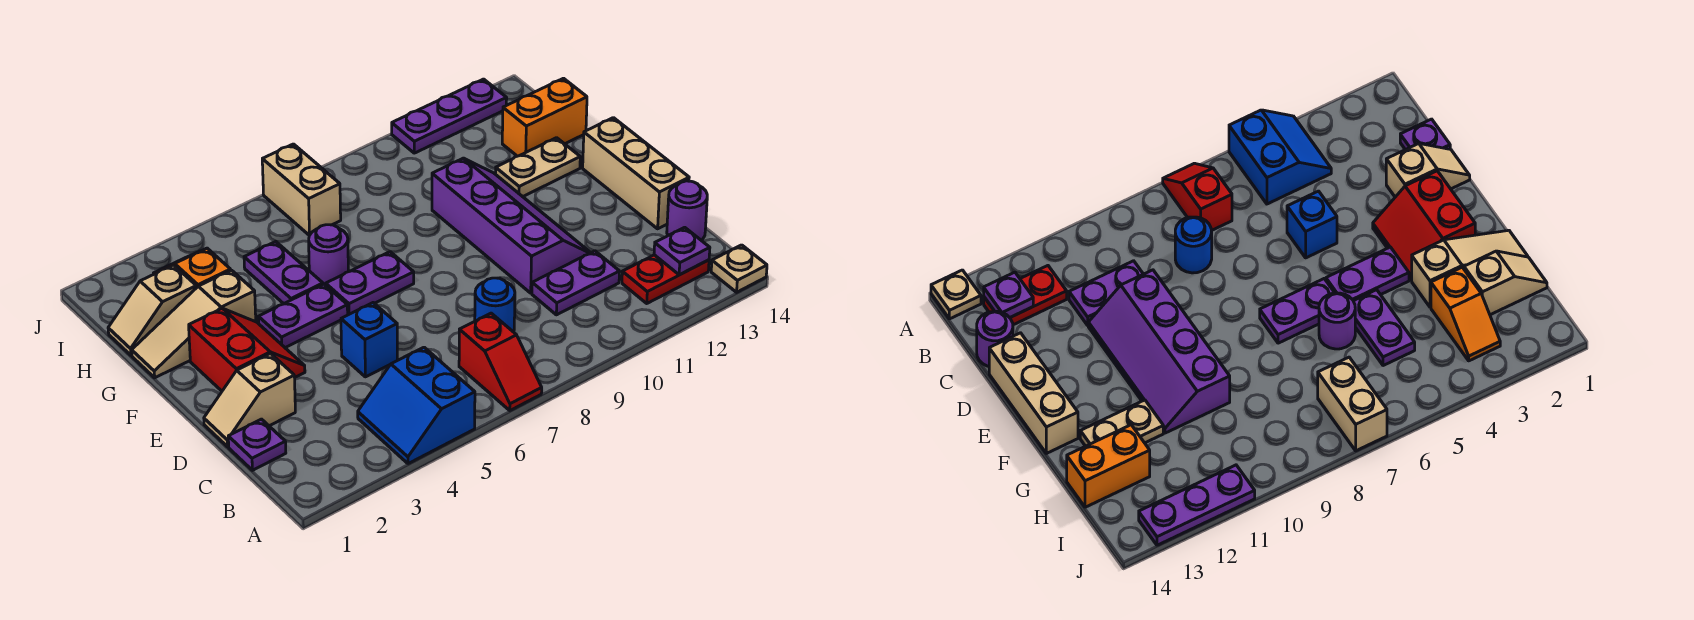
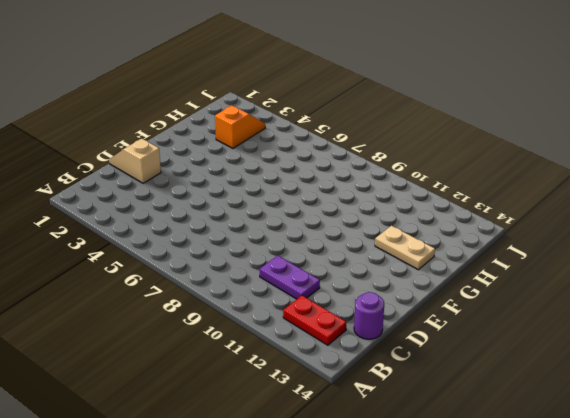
none -> blue 2x2 slope [358,347,475,464]
none -> red 1x2 slope [459,313,542,410]
none -> tan 1x1 plate [711,245,767,292]

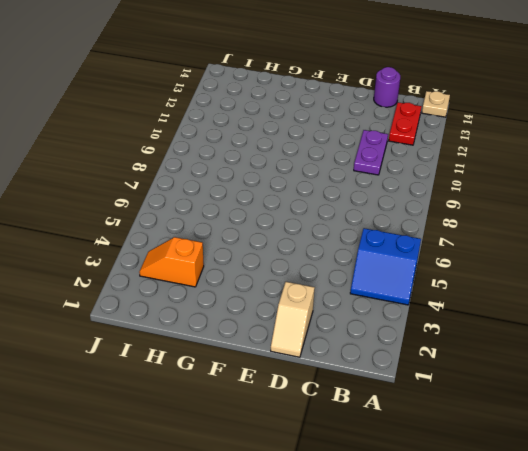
none -> red 1x2 slope [459,313,542,410]
none -> purple 1x1 plate [228,419,286,470]
none -> blue 1x1 round brick [475,278,515,332]

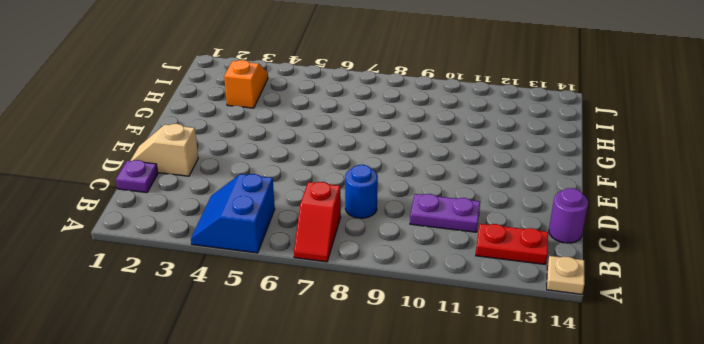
none -> blue 1x1 brick [341,303,397,377]
none -> purple 2x4 slope [432,158,591,293]
none -> tan 1x3 brick [583,118,689,229]

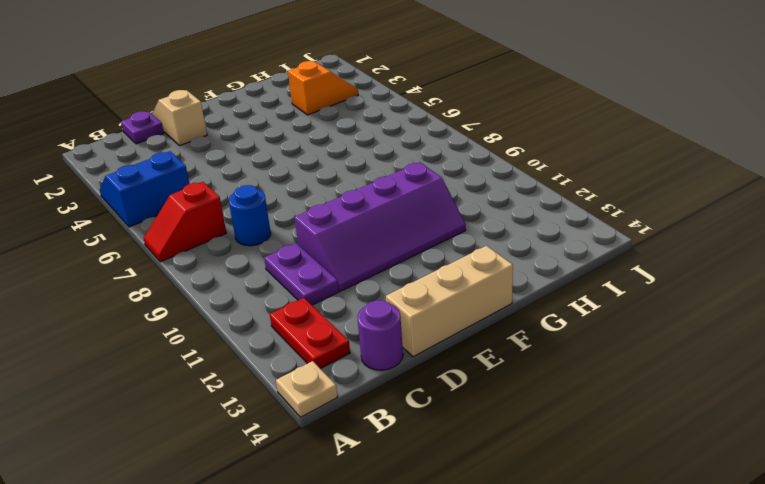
none -> blue 1x1 brick [341,303,397,377]
none -> red 2x2 slope [189,308,305,391]
none -> purple 1x2 plate [258,284,348,348]

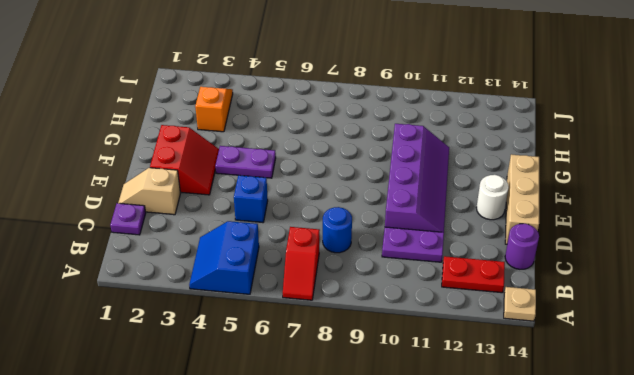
white 1x1 round brick [476,175,509,220] -> none
none -> purple 1x2 plate [326,252,414,315]
none -> tan 1x3 slope [132,270,256,378]
none -> purple 1x2 plate [244,242,323,304]

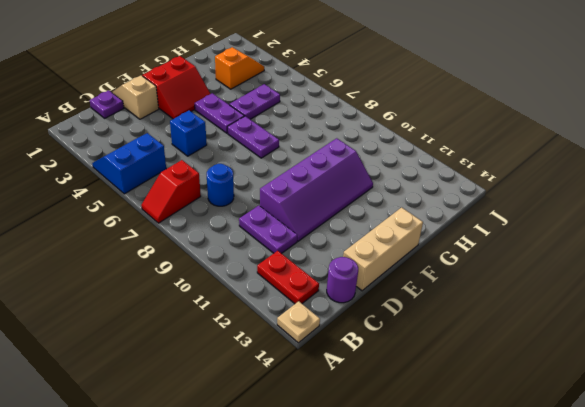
none -> tan 1x3 slope [132,270,256,378]
none -> purple 1x1 round brick [309,225,348,285]
none -> tan 1x2 plate [496,138,580,197]

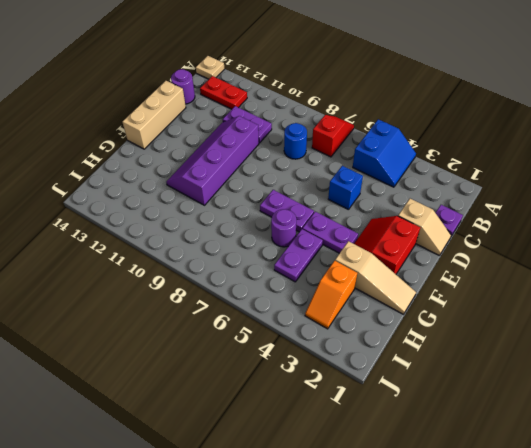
none -> tan 1x2 plate [496,138,580,197]
none -> tan 1x2 slope [108,265,196,355]
none -> orange 1x2 brick [502,78,587,156]

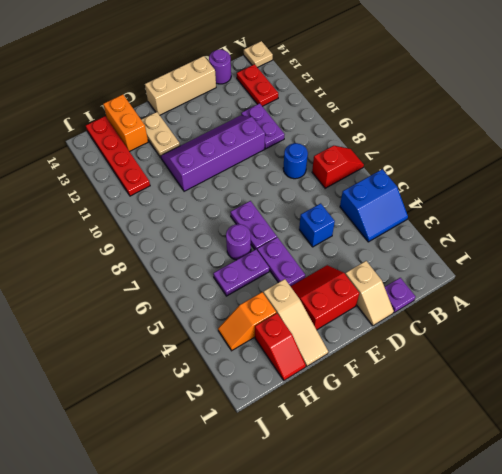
red 1x2 slope [255,313,306,381] -> tan 1x2 slope [108,265,196,355]
red 1x4 plate [86,116,150,196] -> none
none -> tan 1x2 brick [262,144,341,235]
none -> purple 1x3 plate [392,79,507,153]
none -> purple 1x1 plate [654,227,710,275]

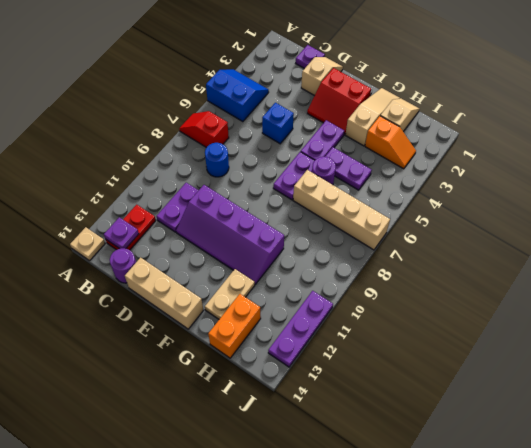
tan 1x4 brick [293,170,390,250] -> tan 1x2 brick [262,144,341,235]

